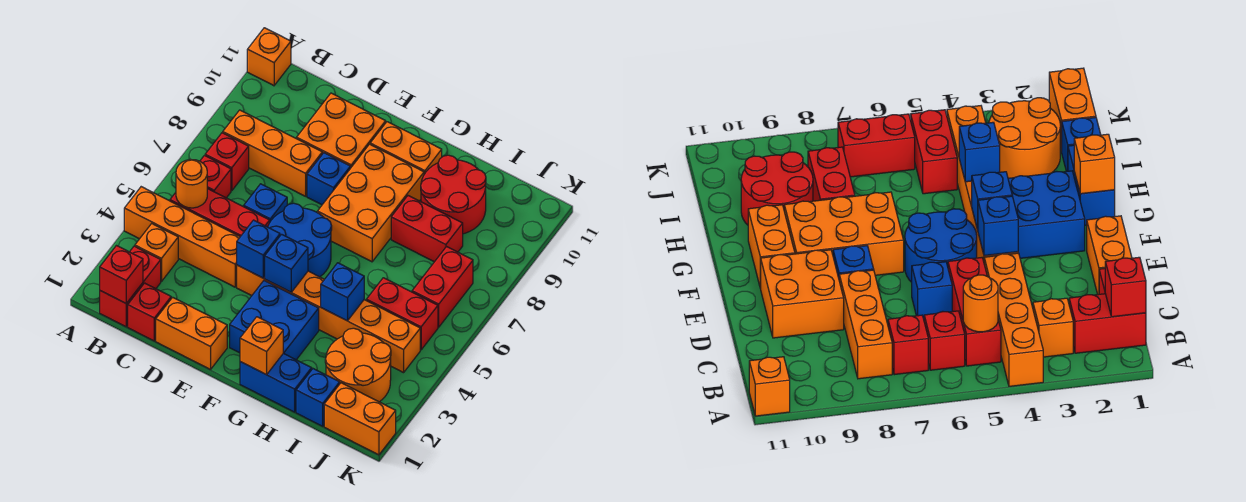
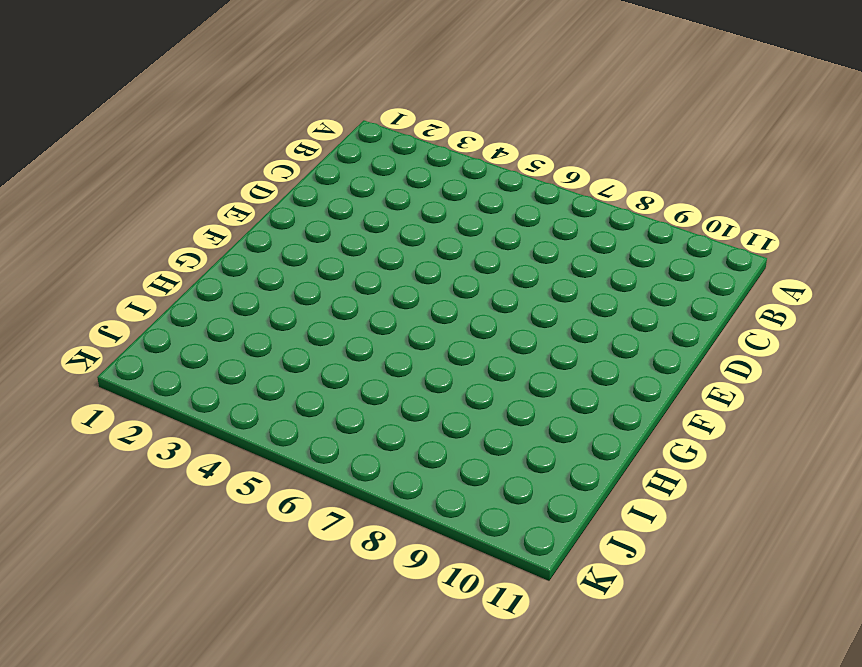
none -> orange 1x4 brick [124,187,240,287]
none -> orange 1x1 brick [247,28,291,86]
none -> red 1x2 brick [100,246,161,327]
none -> orange 1x1 brick [135,224,178,281]

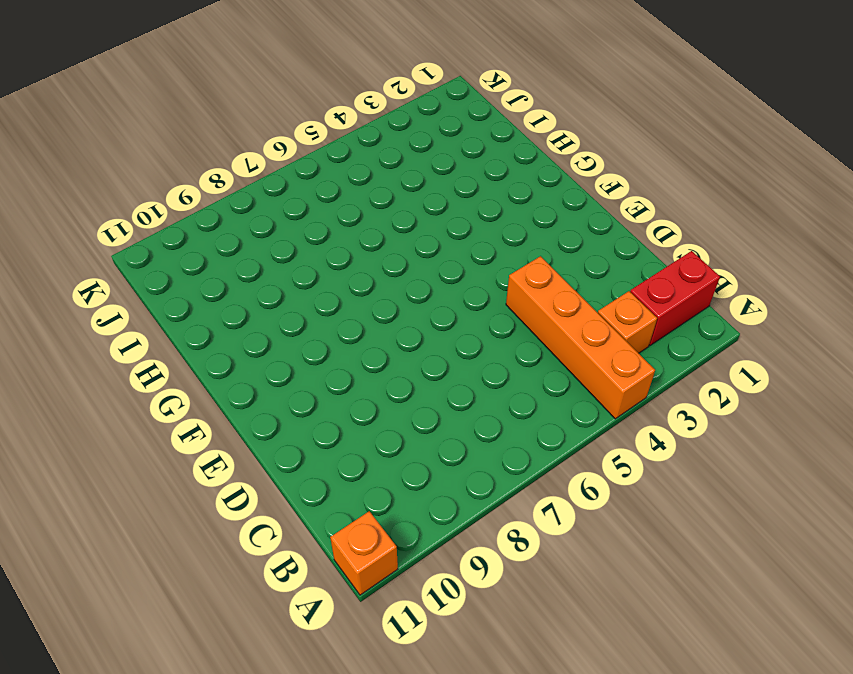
none -> red 1x3 brick [170,188,270,237]
none -> red 1x1 brick [200,156,231,198]
none -> red 1x1 brick [205,133,249,191]
none -> orange 1x3 brick [223,110,322,196]

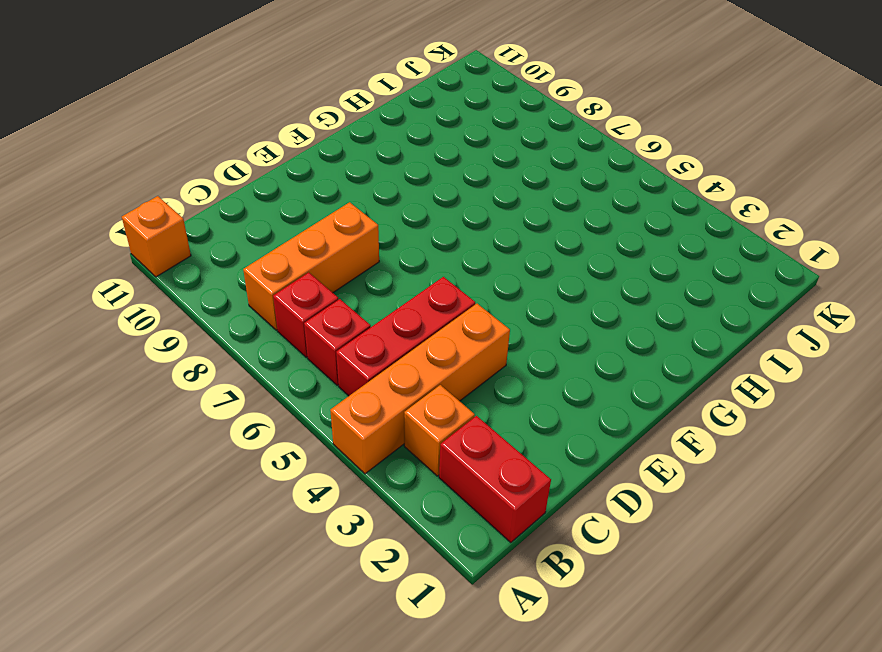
none -> red 1x1 brick [128,283,171,341]
none -> orange 1x2 brick [156,297,227,370]
none -> blue 1x1 brick [244,184,287,221]
none -> orange 2x2 brick [297,93,386,168]

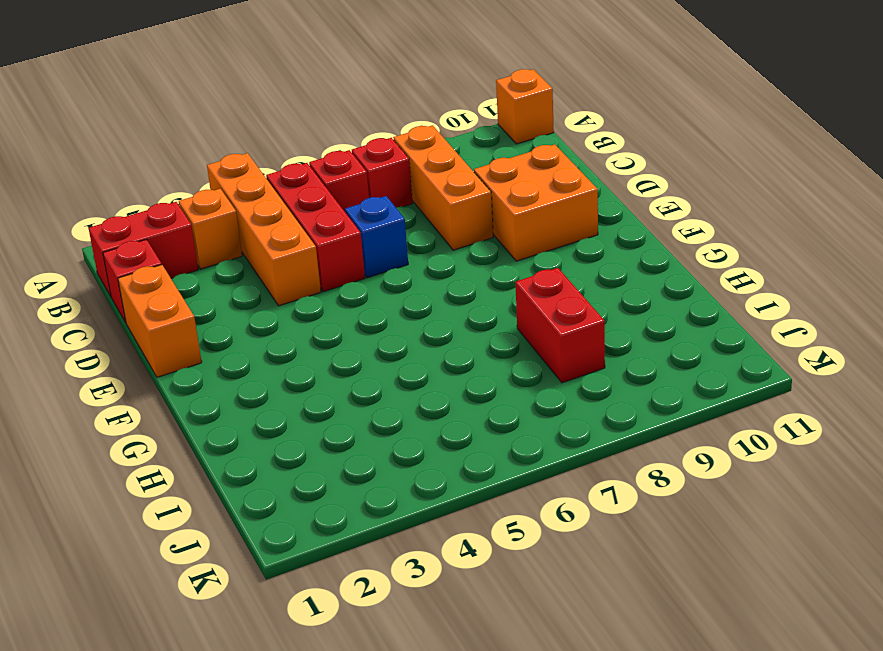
none -> orange 1x6 brick [237,265,420,373]
none -> blue 2x2 round brick [268,203,332,277]
none -> blue 1x1 brick [307,153,350,205]
none -> blue 2x2 brick [230,281,319,360]

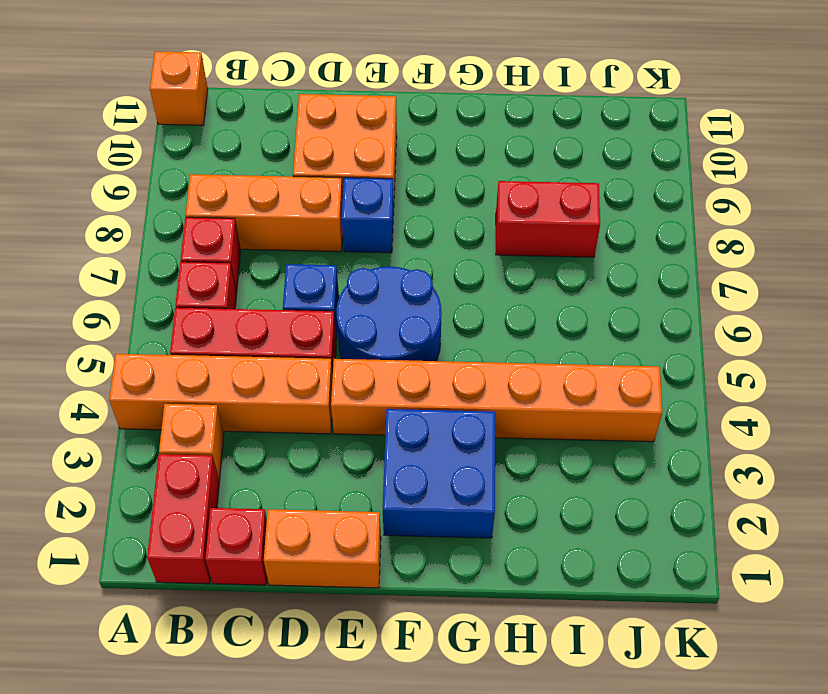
none -> orange 2x3 brick [317,144,424,262]
none -> orange 1x2 brick [370,122,442,174]
none -> blue 1x2 brick [240,353,312,412]
none -> red 2x2 round brick [421,155,486,234]

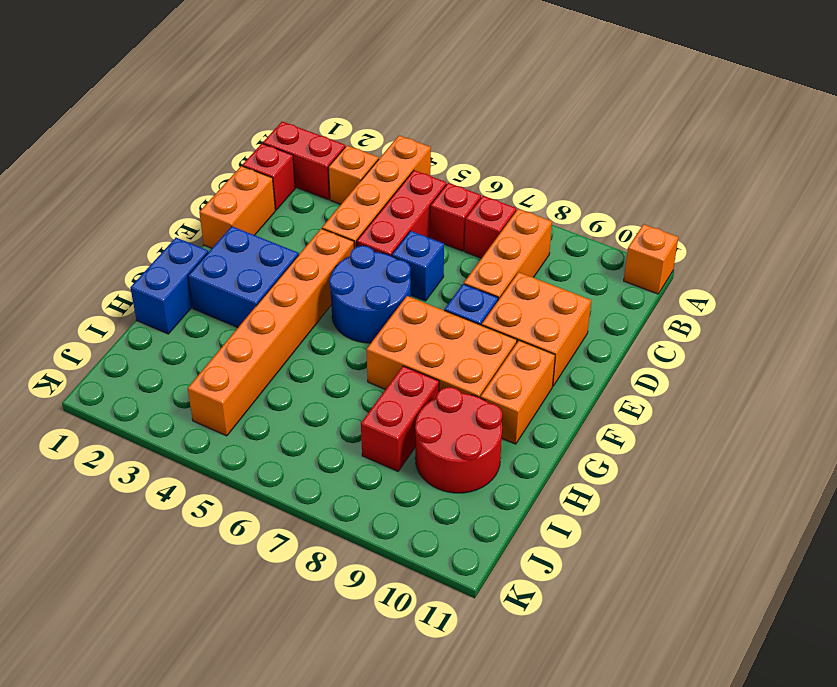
none -> blue 1x1 brick [296,369,340,426]
none -> orange 2x2 round brick [325,328,391,402]
none -> red 1x2 brick [366,278,438,350]
none -> orange 1x2 brick [324,383,396,455]

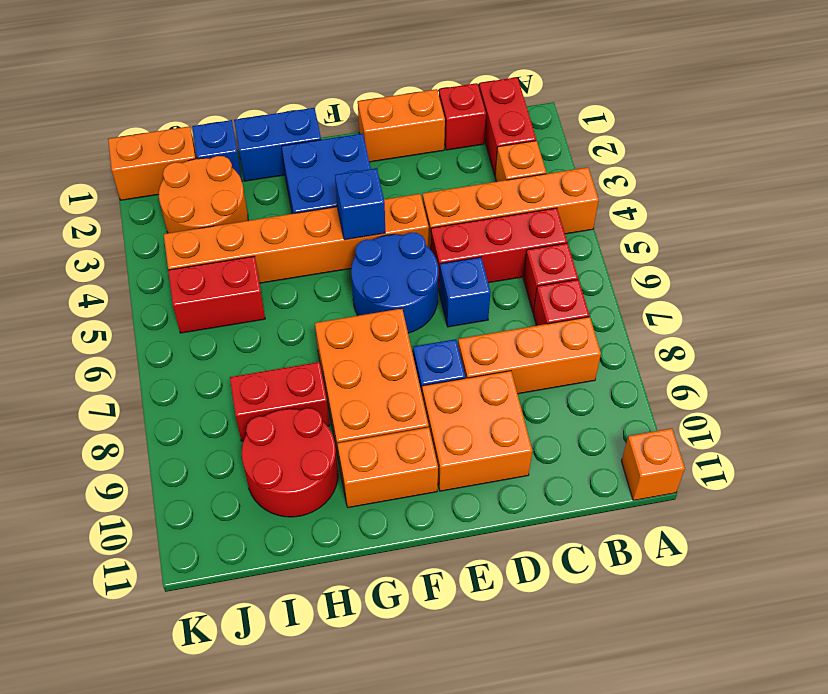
none -> red 1x2 brick [412,247,473,327]
none -> red 1x1 brick [100,246,143,303]
none -> orange 1x1 round brick [176,159,207,208]
none -> blue 1x1 brick [237,220,280,278]

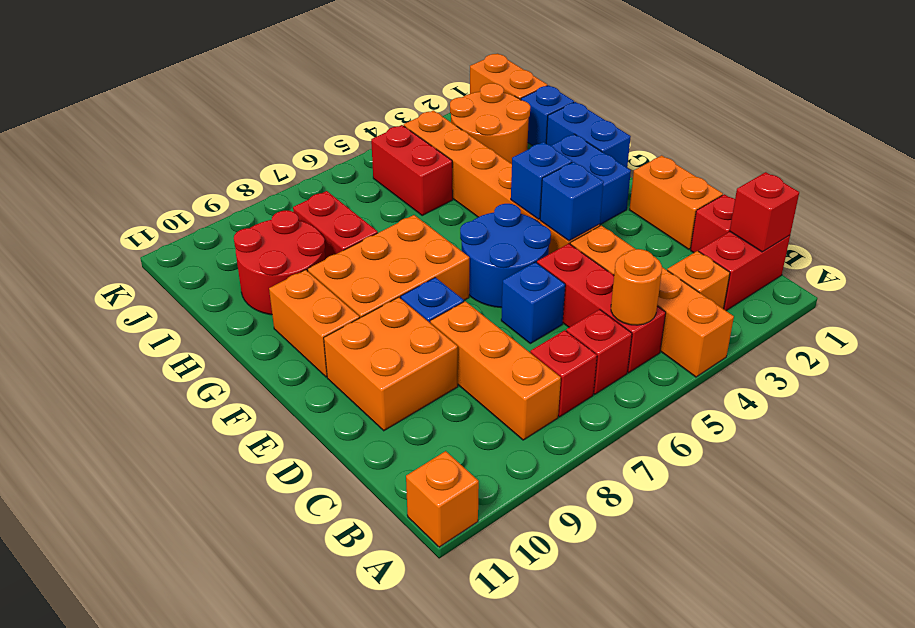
none -> red 1x2 brick [412,247,473,327]
none -> orange 1x1 brick [240,317,283,375]
none -> blue 1x1 brick [321,263,364,321]

